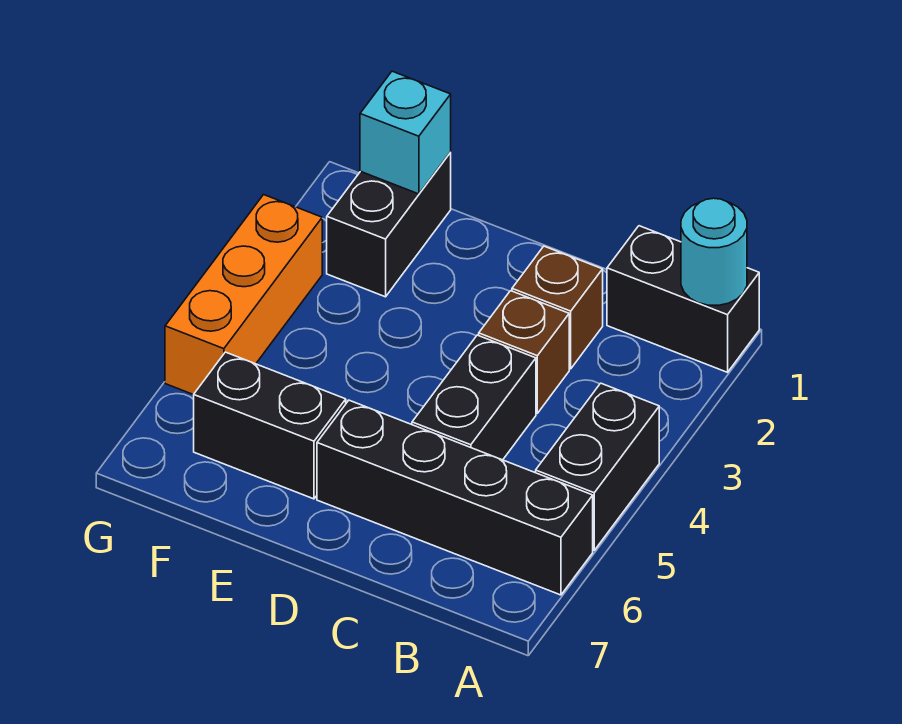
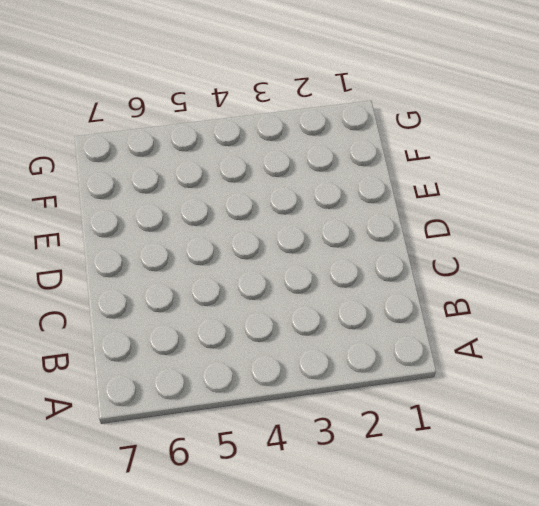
none -> black 1x2 brick [607,226,759,372]
none -> black 1x2 brick [536,383,659,550]

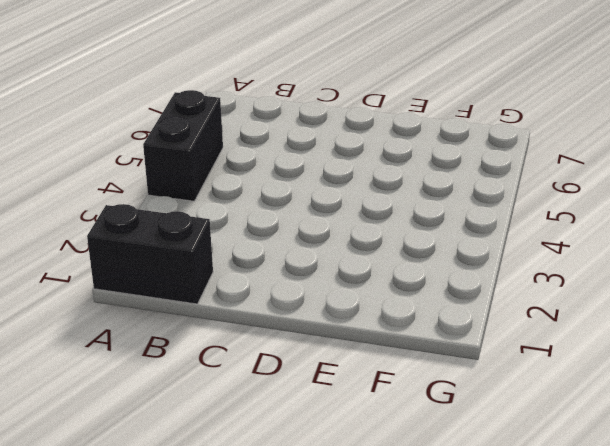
none -> black 1x4 brick [317,400,593,595]
none -> brown 1x1 brick [512,246,603,369]

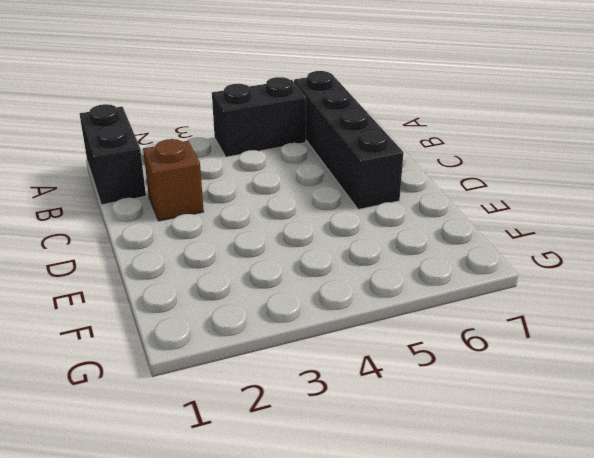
none -> brown 1x1 brick [479,291,569,413]
none -> black 1x2 brick [412,335,536,460]

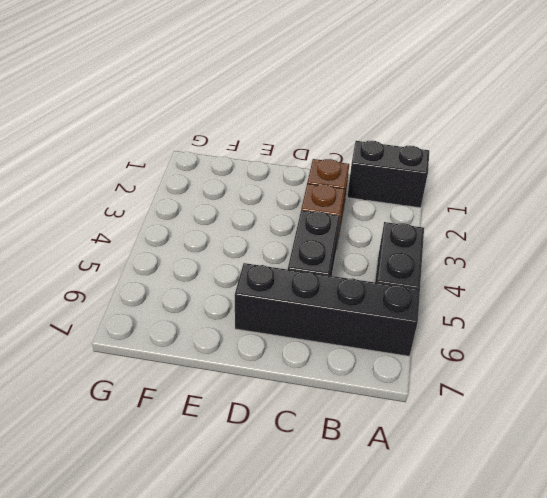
none -> black 1x2 brick [194,352,346,499]
none -> black 1x2 brick [327,153,451,297]

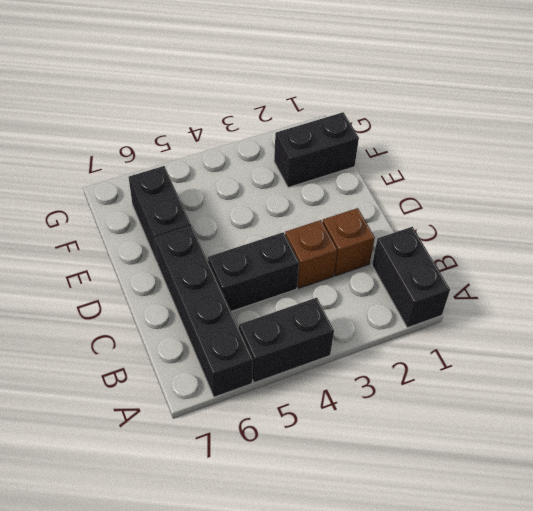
none -> orange 1x3 brick [165,195,322,395]
none -> cyan 1x1 round brick [681,198,747,305]

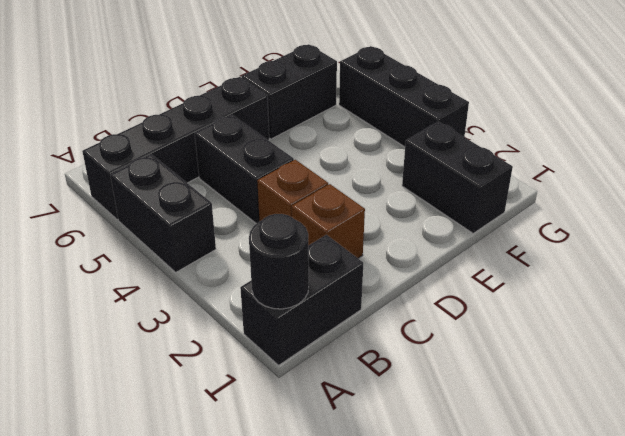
black 1x1 round brick [249,214,309,309] -> cyan 1x1 round brick [681,198,747,305]
black 1x3 brick [339,46,469,147] -> orange 1x3 brick [165,195,322,395]
none -> cyan 1x1 brick [360,71,451,194]

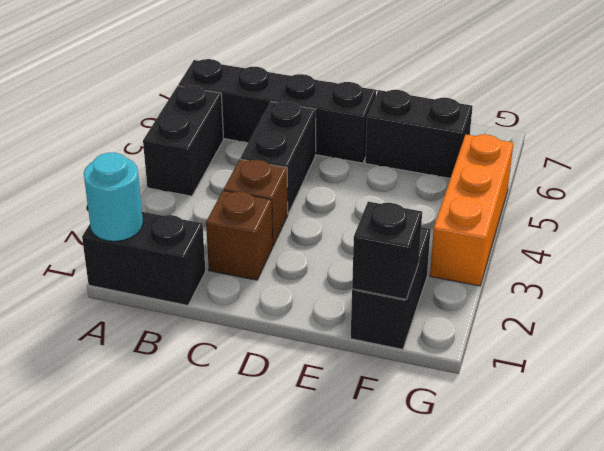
black 1x1 brick [352,202,422,299] -> cyan 1x1 brick [360,71,451,194]

